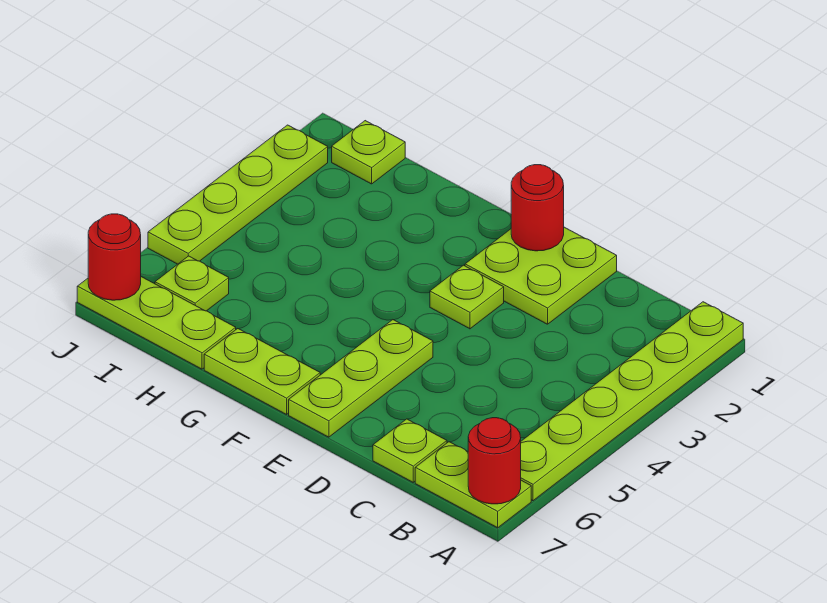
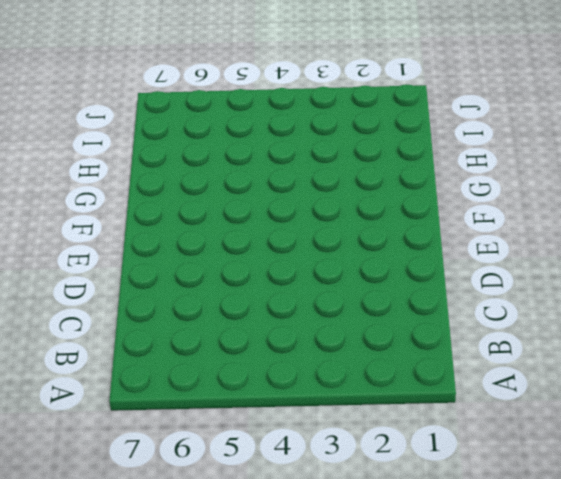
none -> lime 1x6 plate [521,302,743,501]
none -> lime 1x2 plate [415,442,531,528]
none -> lime 1x1 plate [373,419,447,482]

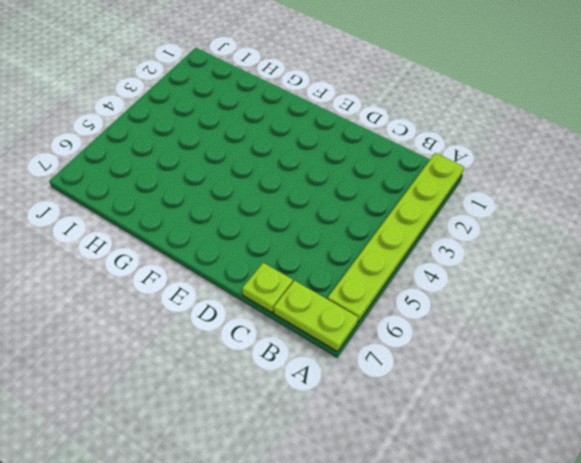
none -> lime 2x2 plate [465,227,617,324]
none -> lime 1x1 plate [430,265,504,329]
none -> lime 1x3 plate [289,320,433,437]

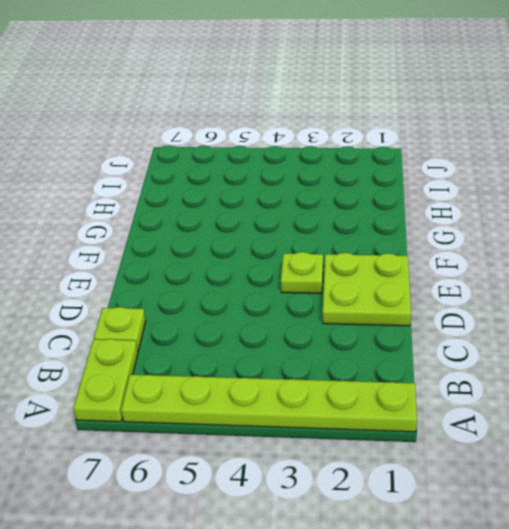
none -> lime 1x3 plate [289,320,433,437]
none -> lime 1x2 plate [204,329,320,414]
none -> lime 1x3 plate [77,277,236,369]

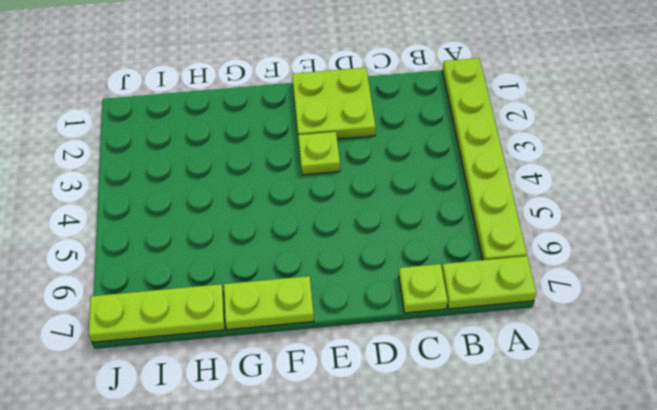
none -> lime 1x3 plate [289,320,433,437]
none -> lime 1x1 plate [332,121,405,184]
none -> lime 1x1 plate [155,256,229,311]

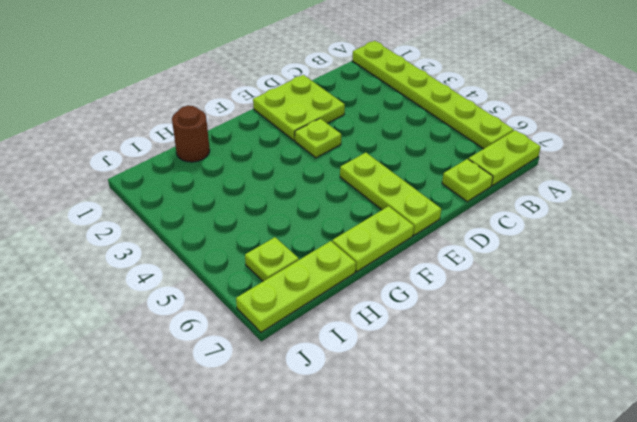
brown 1x1 round brick [172,106,210,162] -> none
none -> lime 1x1 plate [332,121,405,184]
none -> lime 1x4 plate [148,125,328,264]
none -> red 1x1 round brick [468,418,521,504]

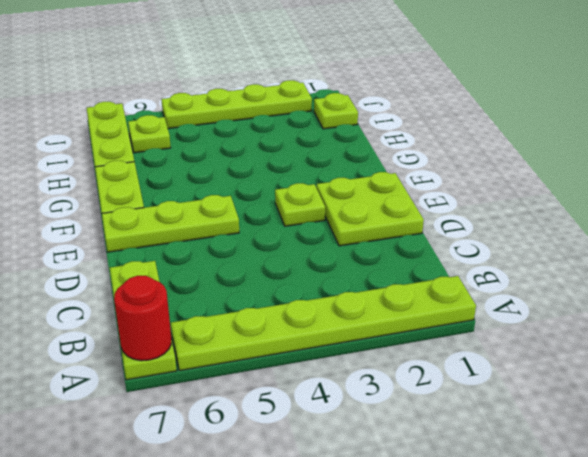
none -> red 1x1 round brick [511,165,564,251]
none -> red 1x1 round brick [88,214,141,300]

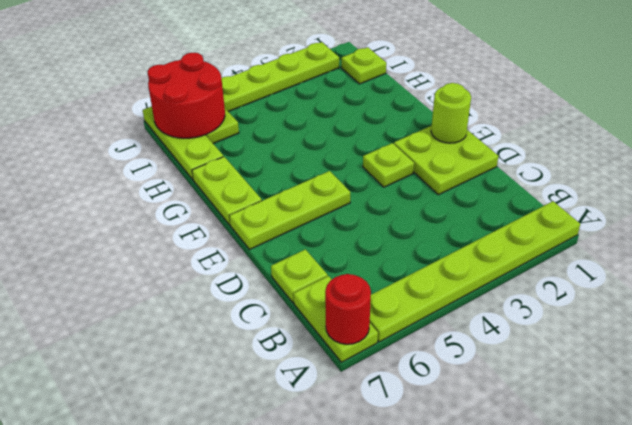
lime 1x1 round brick [431,83,471,143] -> red 1x1 round brick [511,165,564,251]
red 2x2 round brick [147,53,225,138] -> red 1x1 round brick [88,214,141,300]

